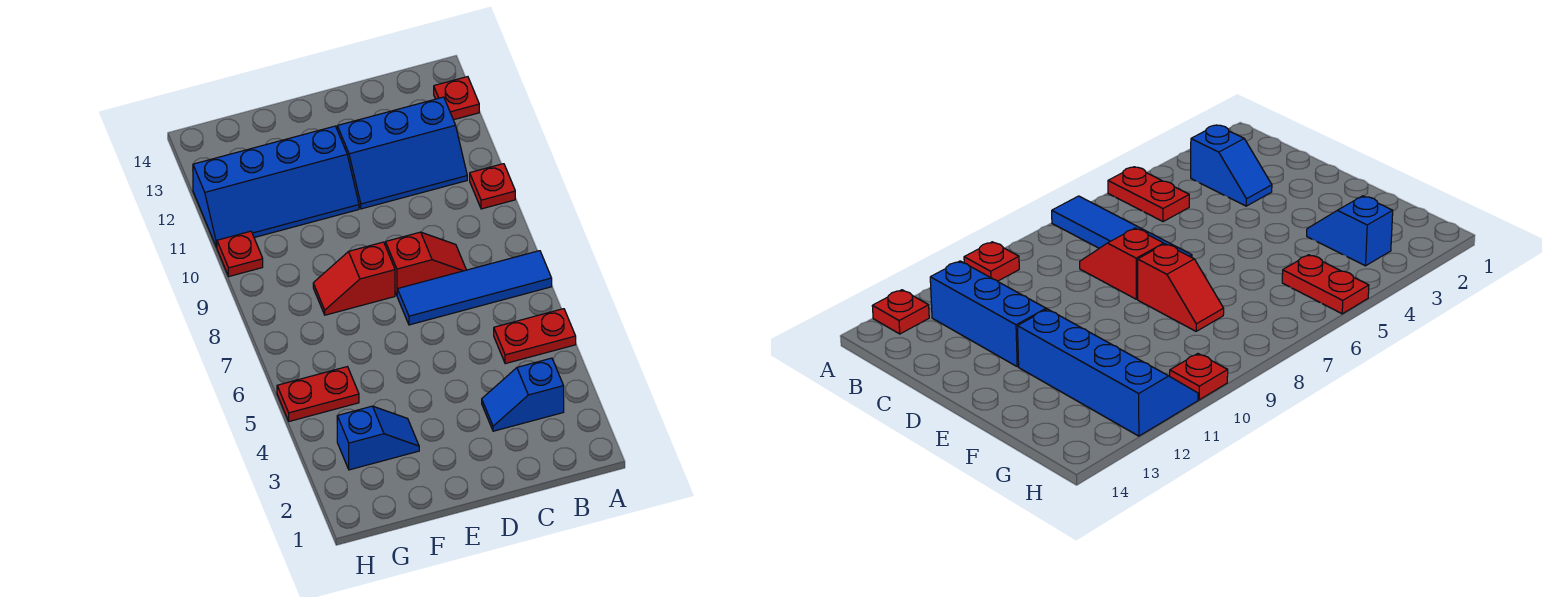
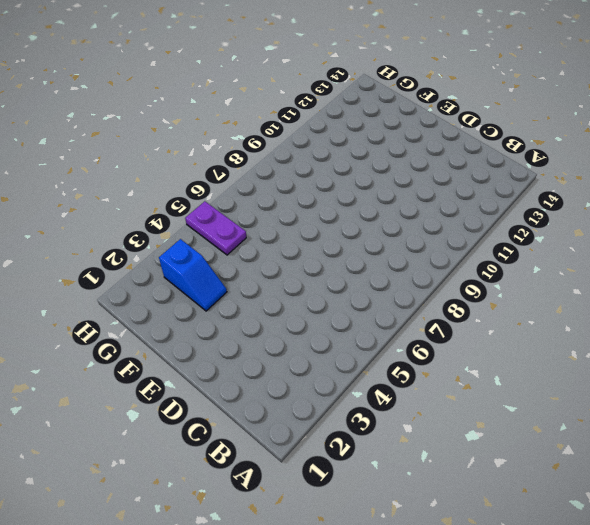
purple 1x2 plate [185,201,246,255] -> red 1x2 plate [277,367,359,421]
none -> red 1x2 plate [494,309,576,364]
none -> blue 1x4 tile [397,251,552,325]
none -> red 1x1 plate [470,164,515,209]

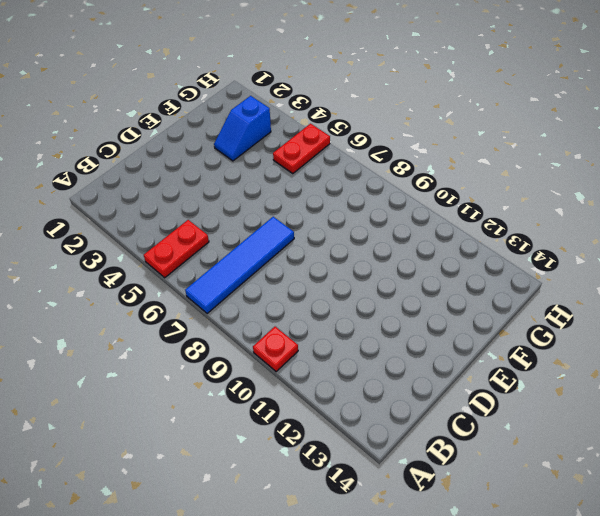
none -> red 1x1 plate [434,77,479,120]
none -> blue 1x2 slope [482,358,564,431]
none -> blue 2x3 slope [337,97,467,209]

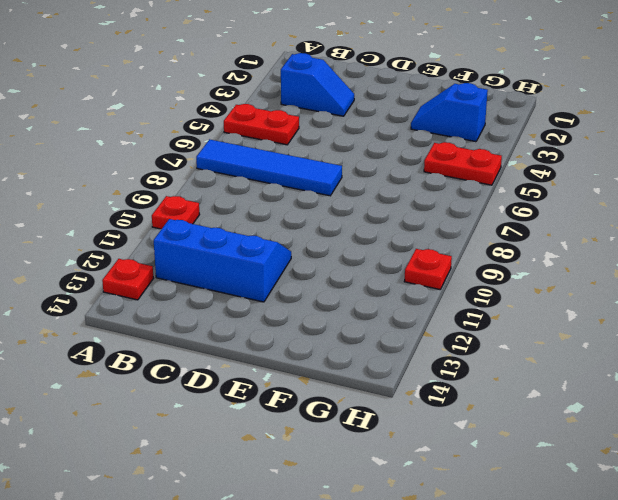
none -> red 1x2 slope [385,232,466,295]
none -> red 1x2 slope [313,242,395,315]
none -> blue 2x4 slope [193,126,359,247]

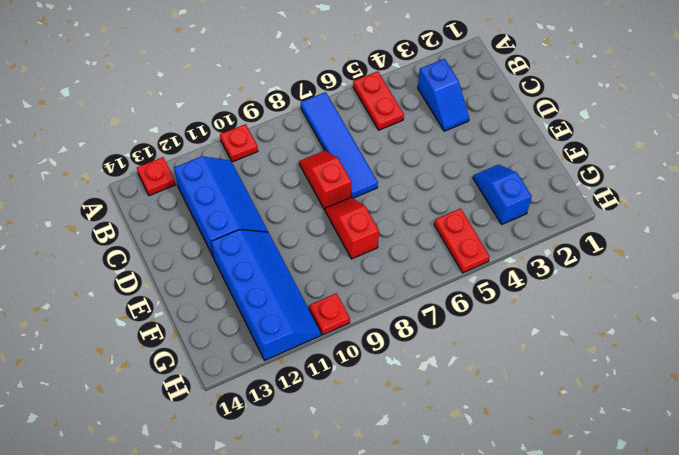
red 1x2 slope [325,197,379,259] -> red 1x2 slope turned to [313,242,395,315]

